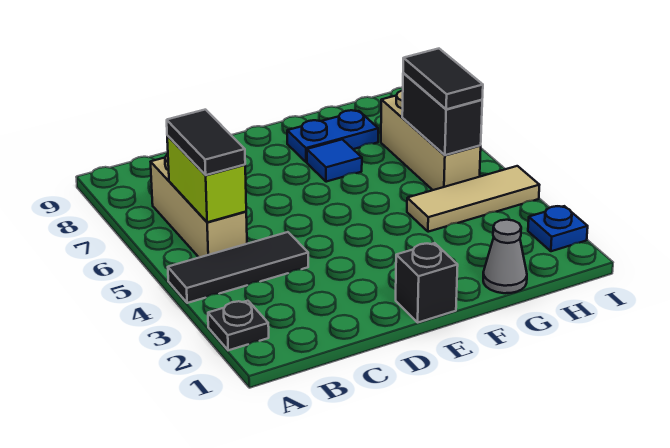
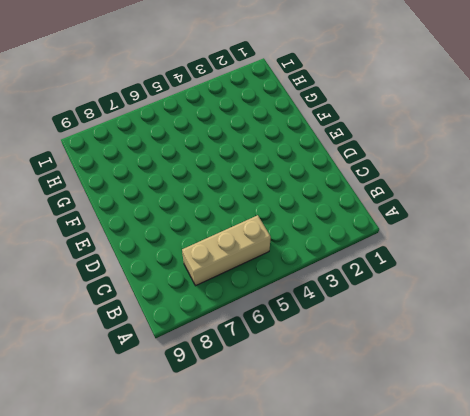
none -> black 1x1 plate [208,301,269,350]
none -> black 1x3 tile [168,232,308,303]
none -> black 1x1 brick [396,243,458,322]

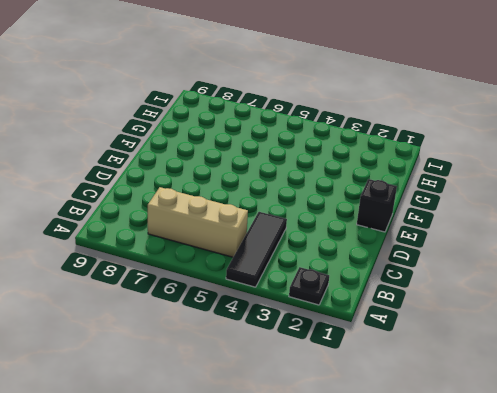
none -> blue 1x1 tile [307,139,362,182]
none -> blue 1x2 plate [287,110,378,162]
none -> grey 1x1 cone [483,220,527,293]

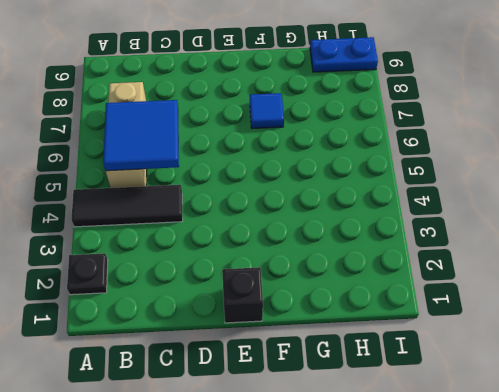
blue 2x2 tile [103,100,179,171] -> lime 1x2 brick [167,136,246,222]
blue 1x2 plate [310,37,378,72] -> blue 1x2 plate moved to [287,110,378,162]
none -> grey 1x1 cone [483,220,527,293]
none -> tan 1x3 tile [407,166,539,232]
none -> tan 1x3 brick [381,90,481,190]

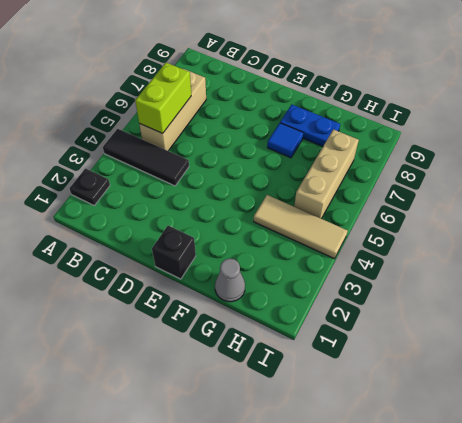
none -> blue 1x1 plate [528,206,588,251]
none -> black 1x2 brick [402,73,482,155]
none -> black 1x2 tile [167,110,245,175]

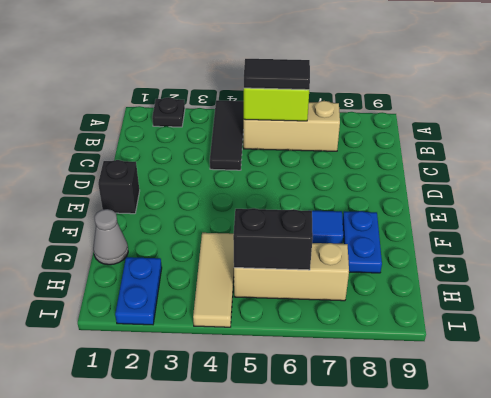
blue 1x2 plate [115,257,162,325] -> blue 1x1 plate [528,206,588,251]
none -> black 1x2 tile [403,49,483,109]

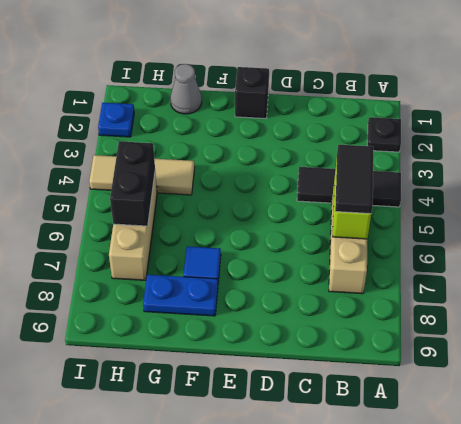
none -> black 1x2 tile [403,49,483,109]

